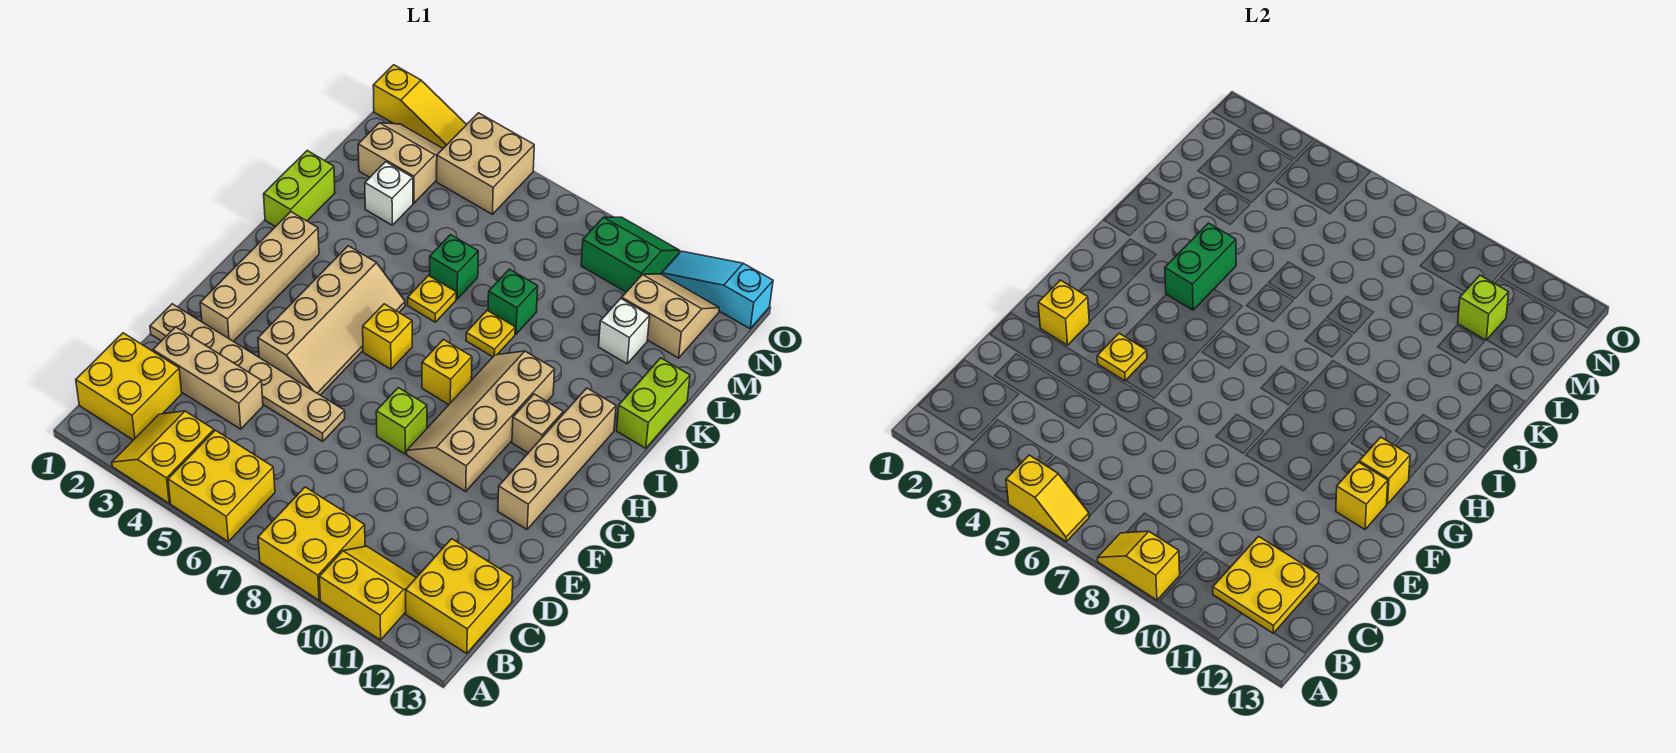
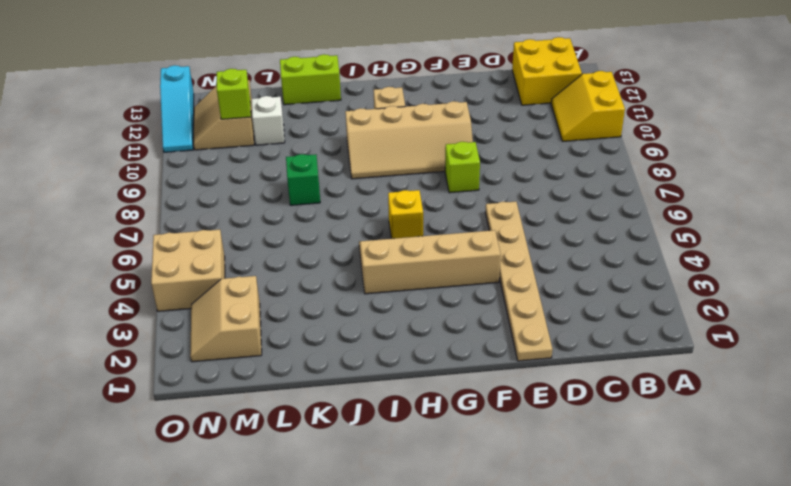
none -> yellow 2x2 slope [112,411,214,503]
none -> yellow 2x2 brick [168,430,275,541]
none -> yellow 2x2 brick [258,487,365,600]
none -> yellow 2x2 brick [76,333,182,440]

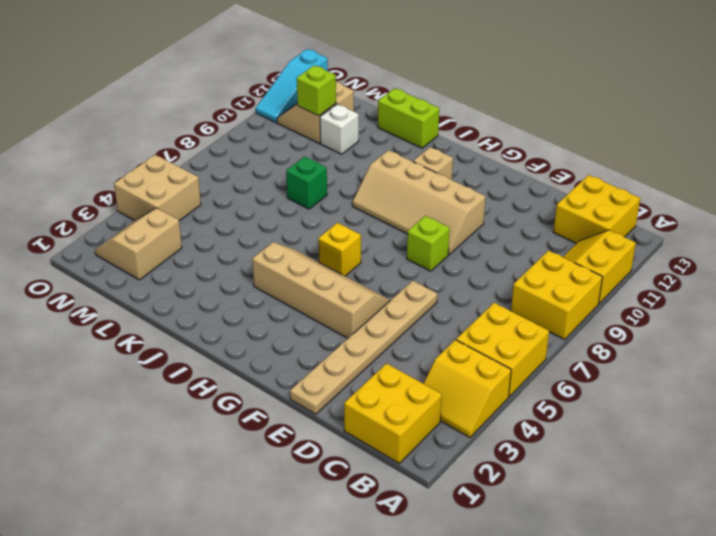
none -> tan 1x3 brick [153,327,263,429]
none -> tan 1x4 brick [200,212,319,342]
none -> tan 1x4 brick [498,388,616,529]
none -> yellow 1x1 brick [422,340,472,405]

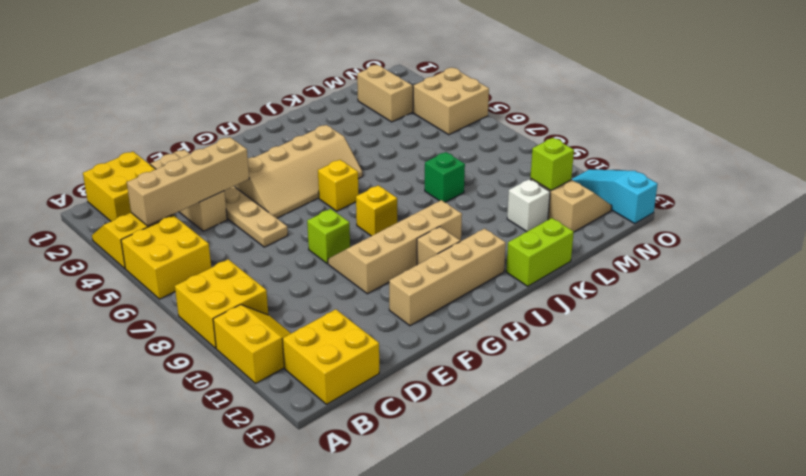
tan 1x4 brick [127,137,249,226] -> tan 1x4 brick moved to [200,212,319,342]
none -> lime 1x2 brick [264,151,335,227]
none -> yellow 1x1 plate [408,276,456,322]
none -> yellow 1x1 plate [466,310,515,357]
none -> green 1x1 brick [430,235,478,299]

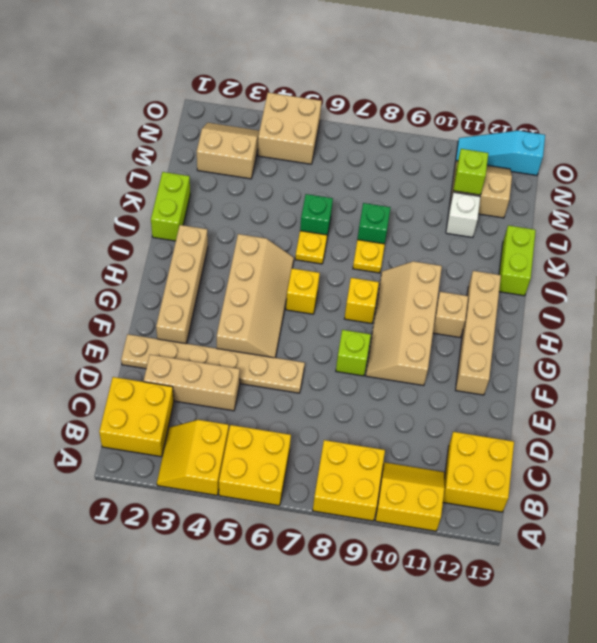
none -> white 1x1 brick [365,162,413,225]
none -> green 2x2 slope [581,217,680,292]
none -> yellow 1x3 slope [373,65,467,148]
none -> yellow 1x2 slope [1006,455,1089,541]

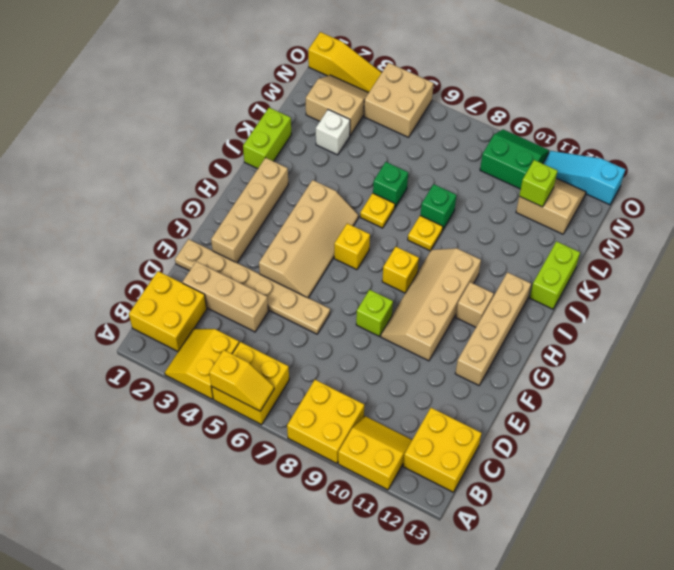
none -> white 1x1 brick [599,299,650,364]
none -> yellow 1x2 slope [1098,531,1180,600]
none -> yellow 2x2 plate [1213,536,1319,633]
none -> yellow 1x1 brick [1038,280,1089,345]

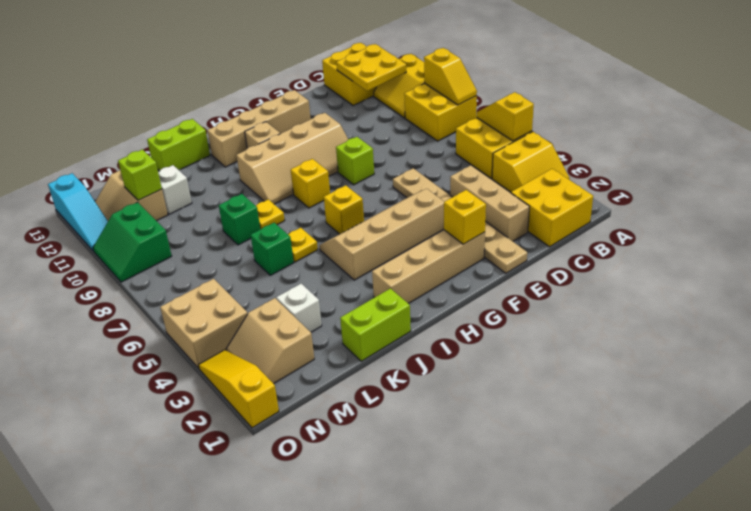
none -> yellow 1x1 plate [1097,333,1147,381]
none -> yellow 1x1 brick [1336,462,1388,529]
none -> yellow 1x1 brick [1359,437,1410,504]
none -> green 1x2 brick [1165,223,1236,310]

